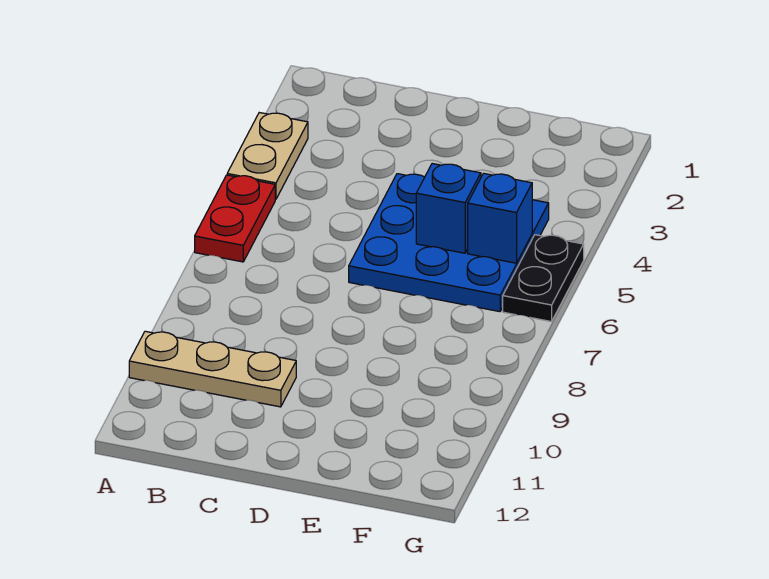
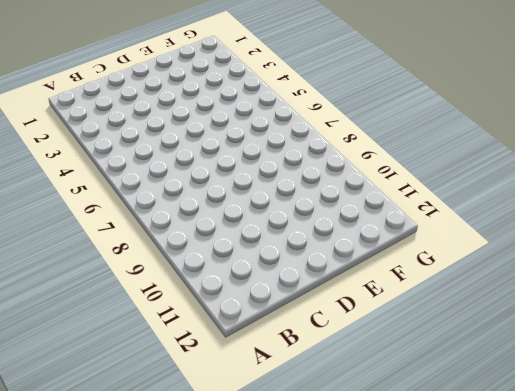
none -> tan 1x2 plate [227,113,308,199]
none -> red 1x2 plate [195,175,275,262]

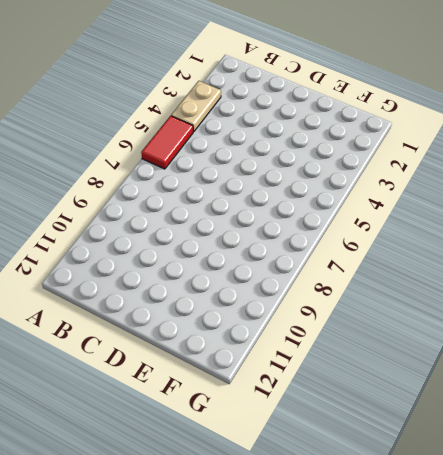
red 1x2 tile [141,116,193,169] -> red 1x2 plate [195,175,275,262]
none -> tan 1x3 plate [129,331,296,407]
none -> blue 3x3 plate [349,174,549,312]

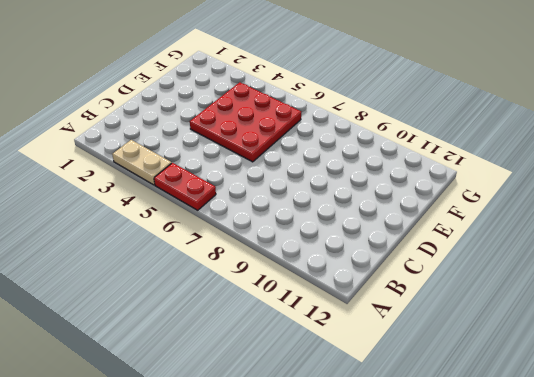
red 3x3 plate [190,82,301,162] -> blue 3x3 plate [349,174,549,312]
none -> tan 1x3 plate [129,331,296,407]
none -> black 1x2 plate [503,235,584,322]

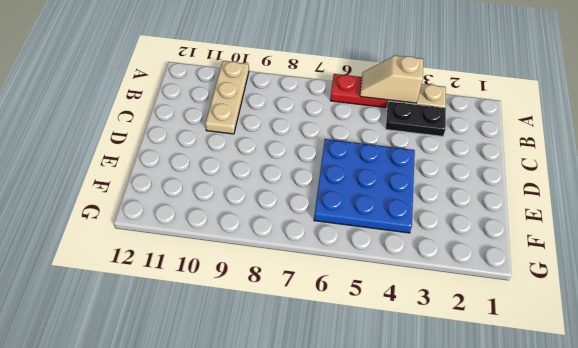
tan 1x2 slope [360,56,423,103] -> none
black 1x2 plate [386,101,446,136] -> black 1x2 plate moved to [503,235,584,322]
none -> blue 1x1 brick [416,164,481,253]
none -> blue 1x1 brick [468,173,533,263]

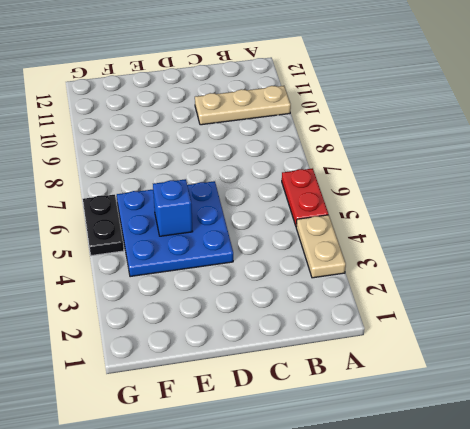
none -> blue 1x1 brick [468,173,533,263]

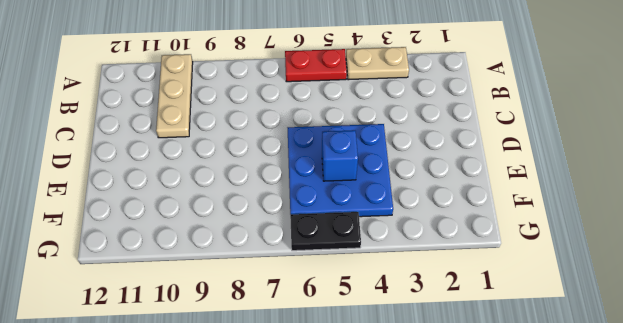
none -> blue 1x1 brick [468,173,533,263]

